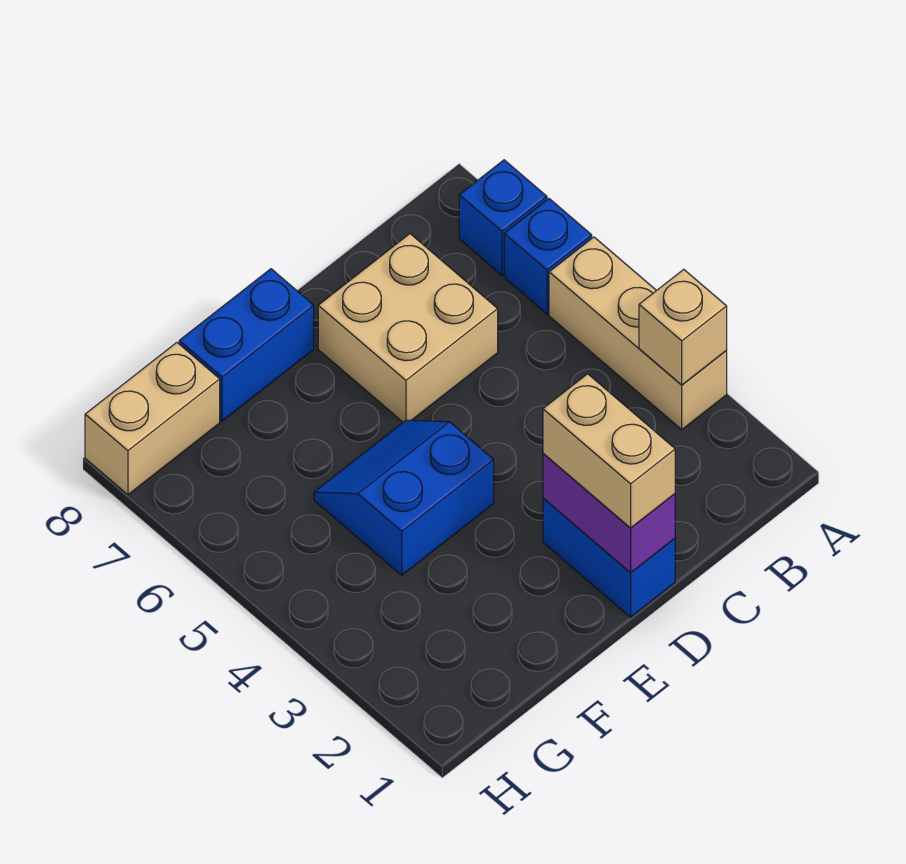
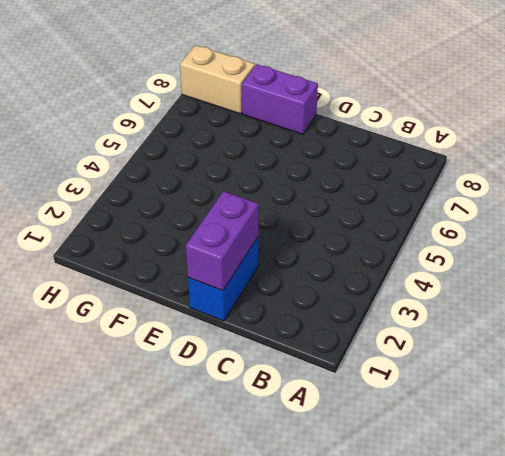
purple 1x2 brick [242,64,318,134] -> blue 1x2 brick [179,269,314,421]
none -> tan 1x3 brick [549,237,727,430]
none -> blue 1x1 brick [504,199,592,314]

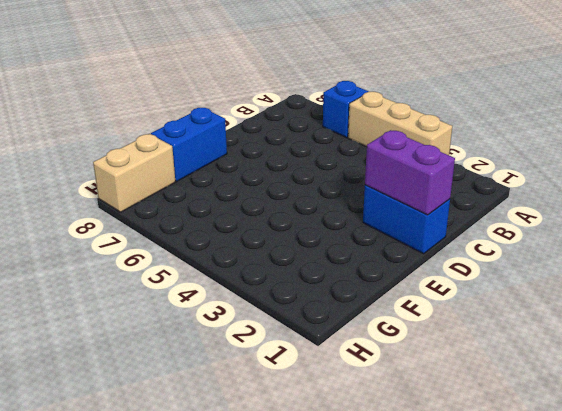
none -> blue 1x1 brick [459,160,547,275]
none -> tan 2x2 brick [318,234,498,422]

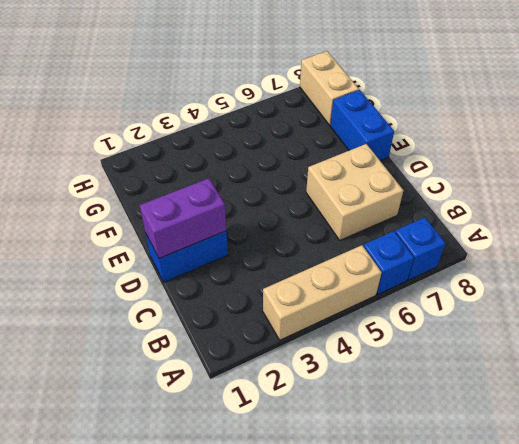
none -> blue 2x2 slope [314,420,494,575]
none -> tan 1x1 brick [639,269,727,385]

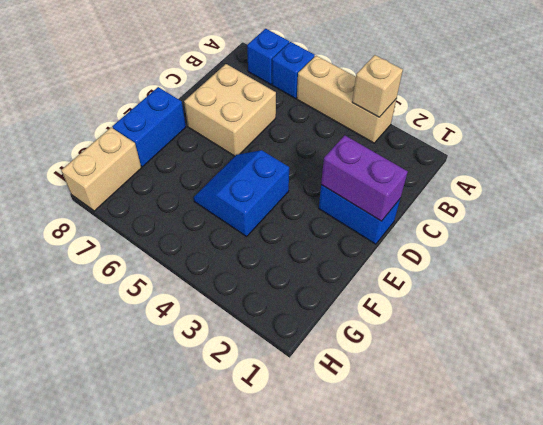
none -> tan 1x2 brick [543,374,675,528]

